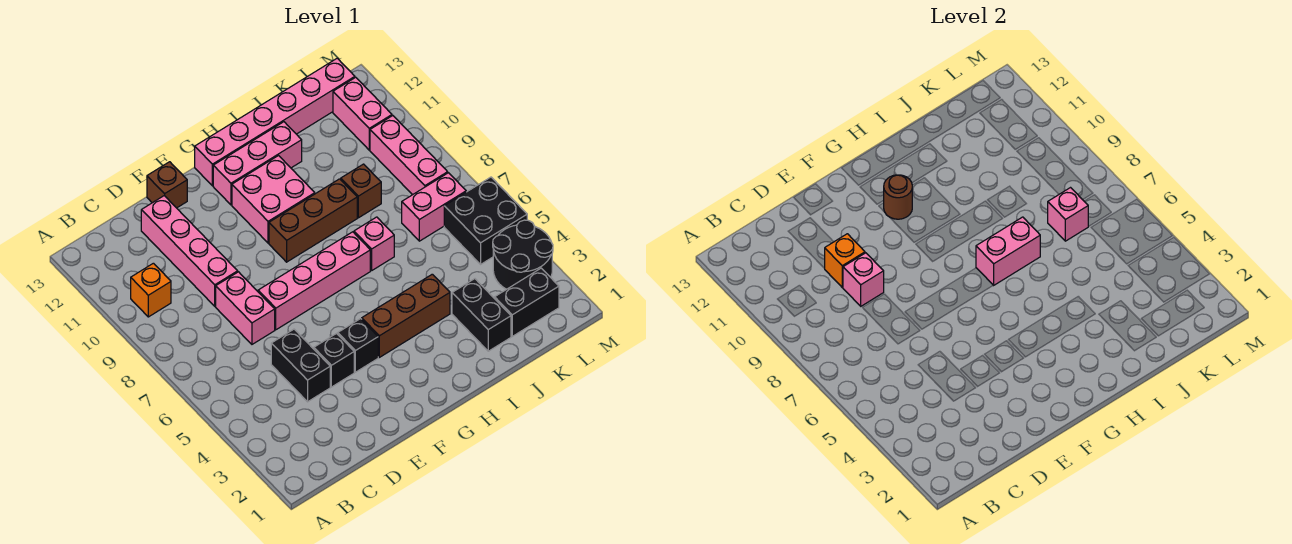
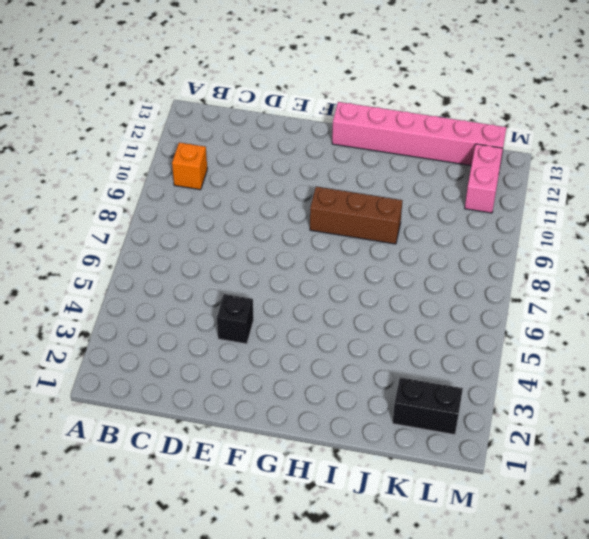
none -> black 1x2 brick [271,329,330,402]
none -> pink 1x2 brick [216,272,275,344]
none -> pink 1x4 brick [141,196,238,306]

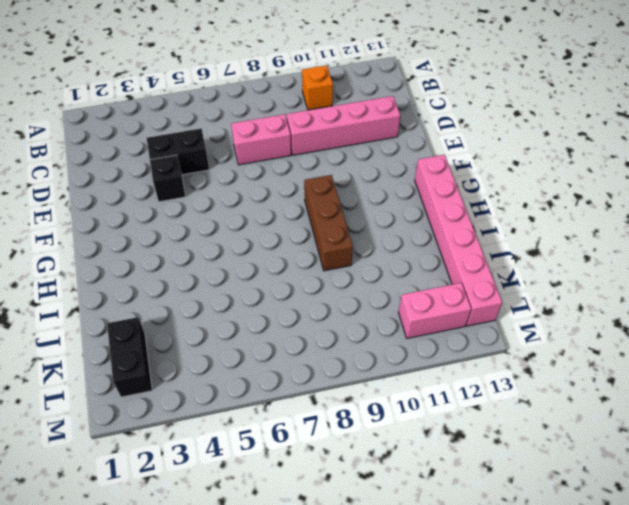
none -> pink 1x4 brick [258,232,370,330]
none -> brown 1x1 brick [147,162,187,208]
none -> black 1x1 brick [338,319,378,372]

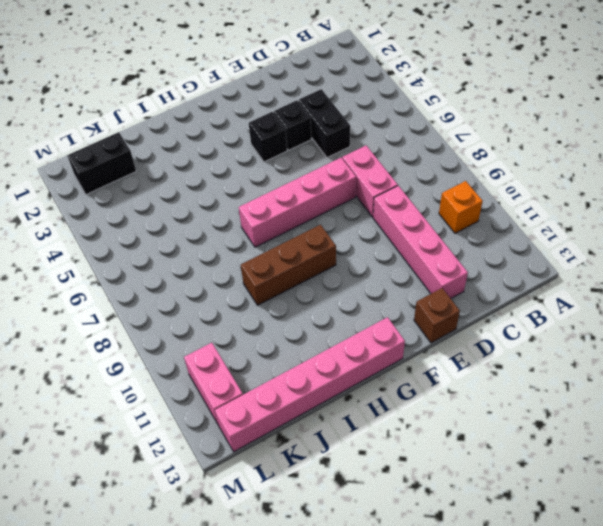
none -> brown 1x3 brick [362,274,450,357]
none -> pink 2x2 brick [232,156,315,243]
none -> pink 1x3 brick [213,122,302,205]

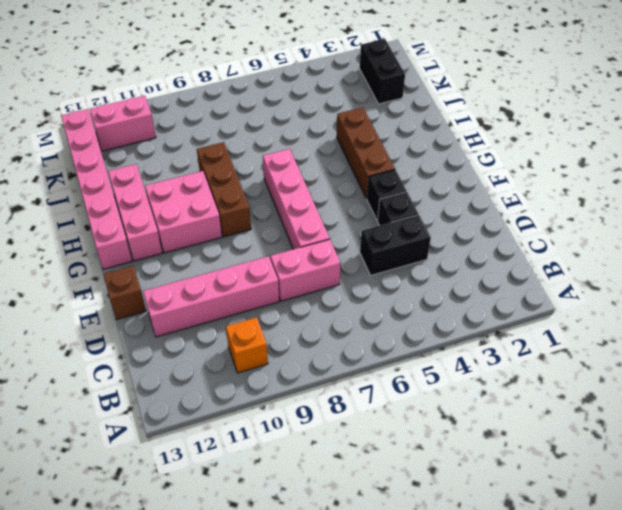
none -> pink 1x1 brick [354,217,394,270]
none -> black 1x2 brick [452,279,511,351]
none -> brown 1x1 brick [341,164,381,218]

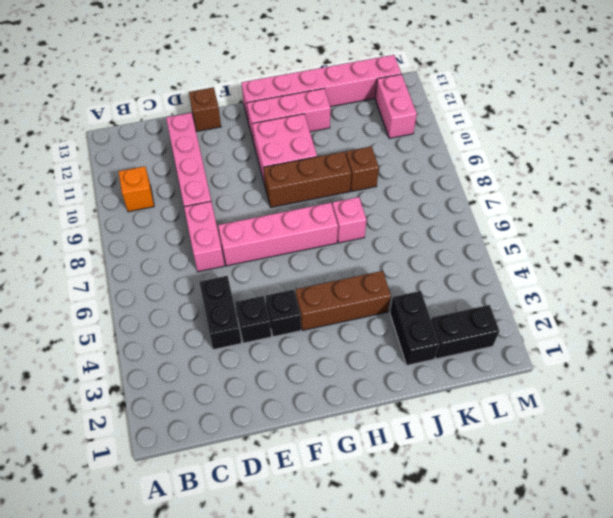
none -> pink 1x2 brick [402,173,466,241]
none -> black 2x2 round brick [493,220,553,289]
none -> black 2x2 brick [444,177,527,264]

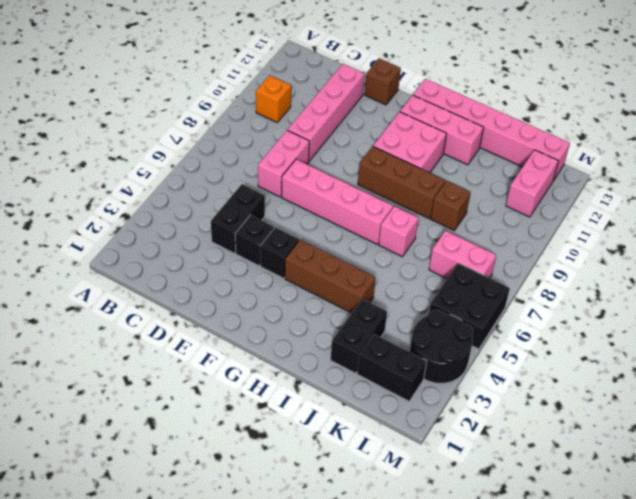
none -> pink 1x3 brick [370,116,448,195]
none -> pink 1x1 brick [843,253,884,306]
none -> orange 1x1 brick [825,234,865,287]

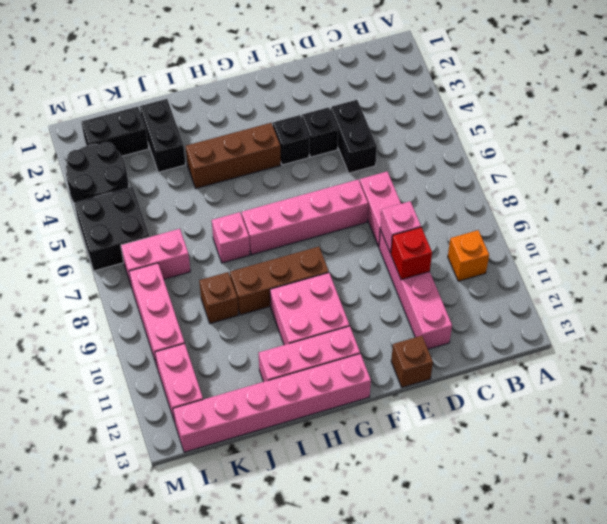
red 1x1 brick [391,227,432,280] -> orange 1x1 brick [825,234,865,287]
none -> brown 1x1 round brick [883,175,912,219]
none -> pink 1x2 brick [976,217,1040,285]
none -> pink 1x1 brick [1048,188,1088,241]

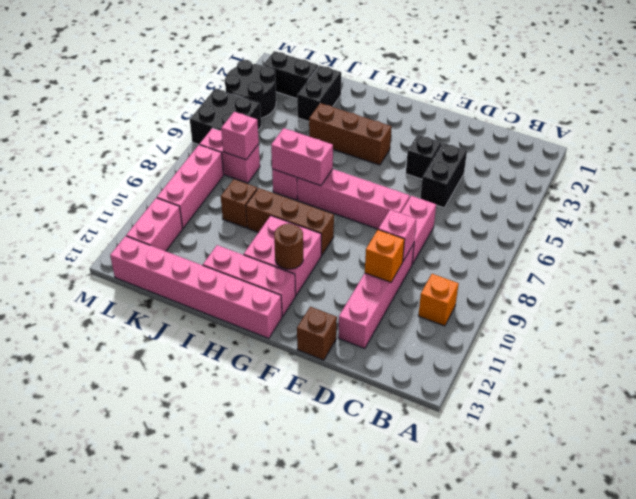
none -> black 1x1 brick [338,319,378,372]

